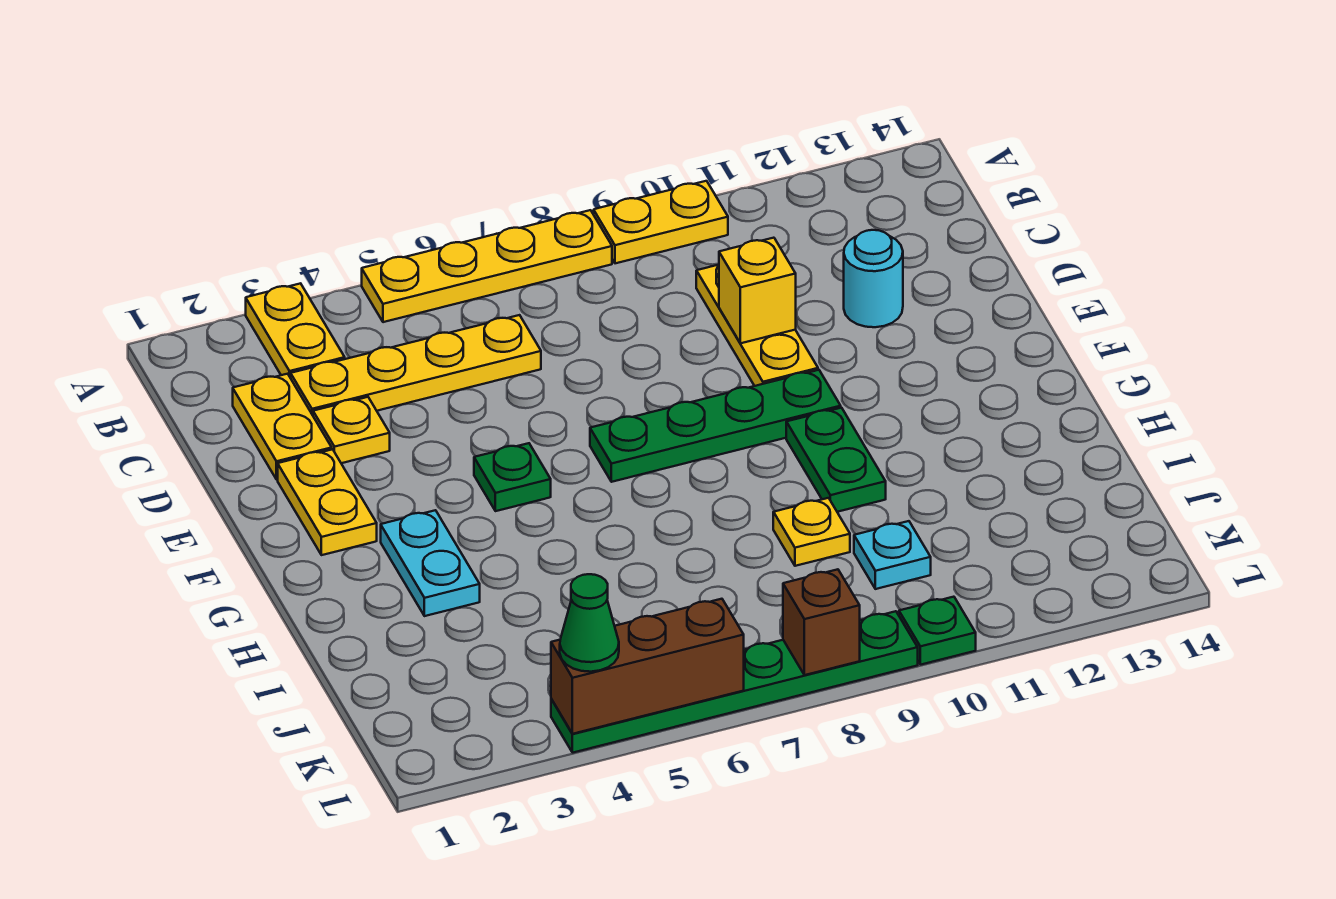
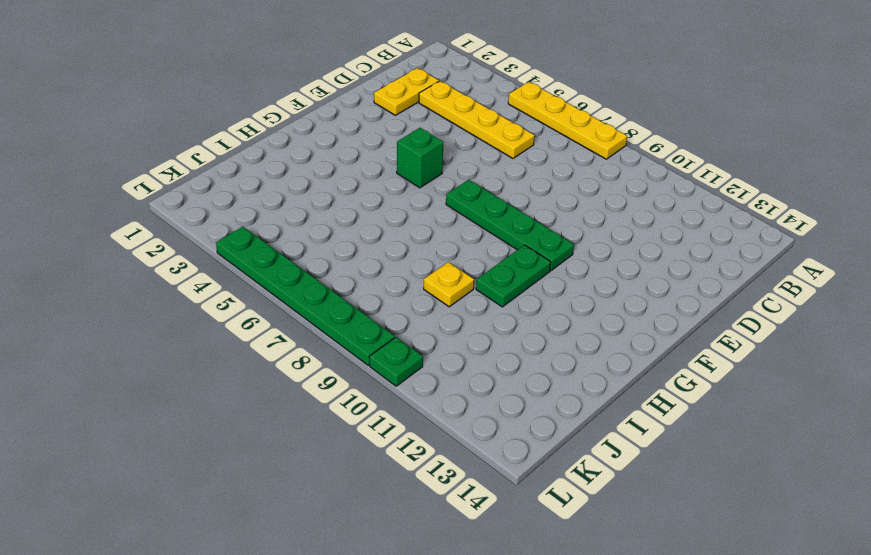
green 1x1 brick [397,128,443,188] -> green 1x1 plate [474,443,551,511]
none -> yellow 1x2 plate [246,283,345,378]
none -> yellow 1x2 plate [594,181,728,263]
none -> yellow 1x3 plate [696,265,818,386]

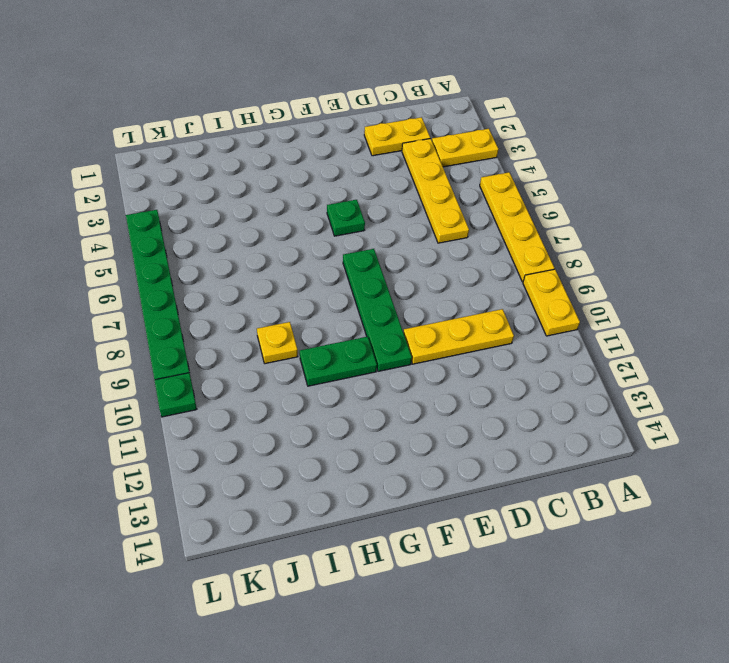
none -> yellow 1x1 plate [313,397,390,463]
none -> cyan 1x1 round brick [844,230,903,327]
none -> yellow 1x2 plate [278,449,377,555]

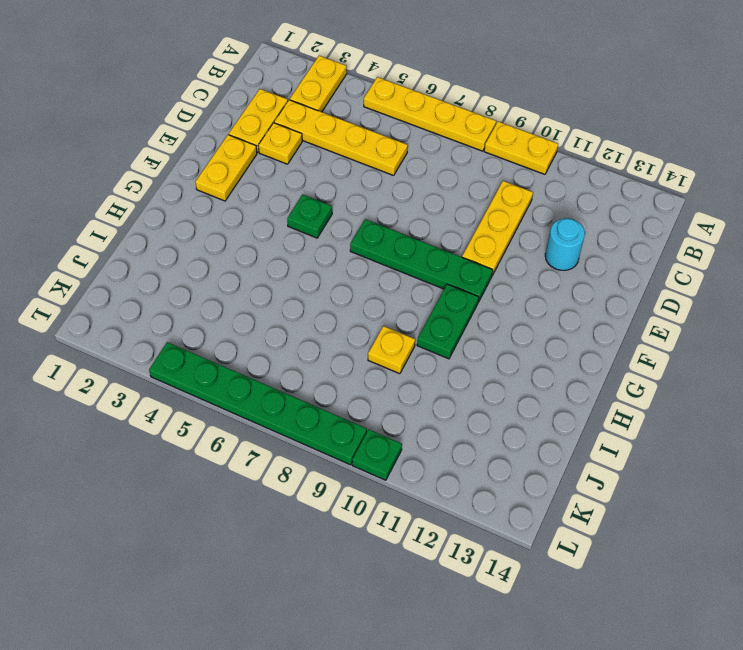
none -> cyan 1x2 plate [381,510,480,616]
none -> cyan 1x1 plate [854,521,931,589]
none -> yellow 1x1 brick [719,238,796,343]

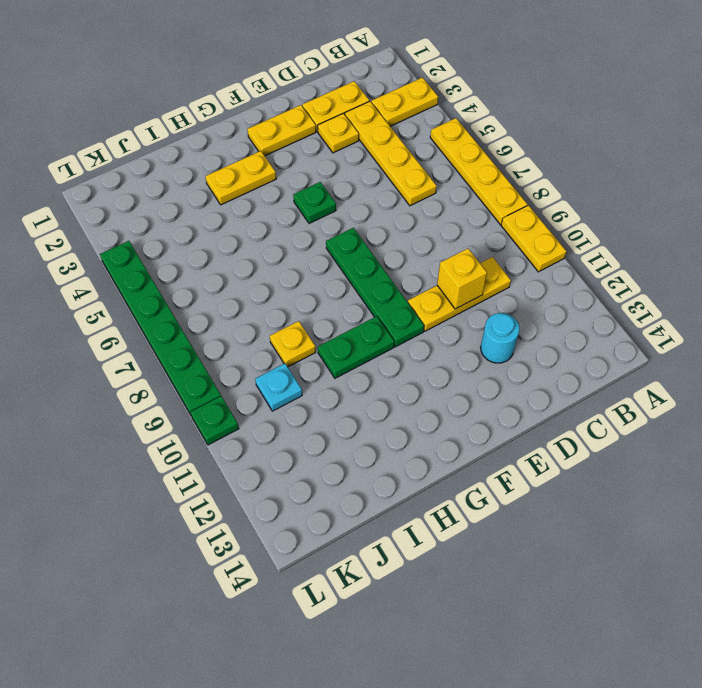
yellow 1x2 plate [205,151,276,205] -> cyan 1x2 plate [381,510,480,616]
none -> brown 1x3 brick [551,599,744,734]
none -> brown 1x1 brick [783,569,860,675]
none -> green 1x1 cone [560,574,619,672]

